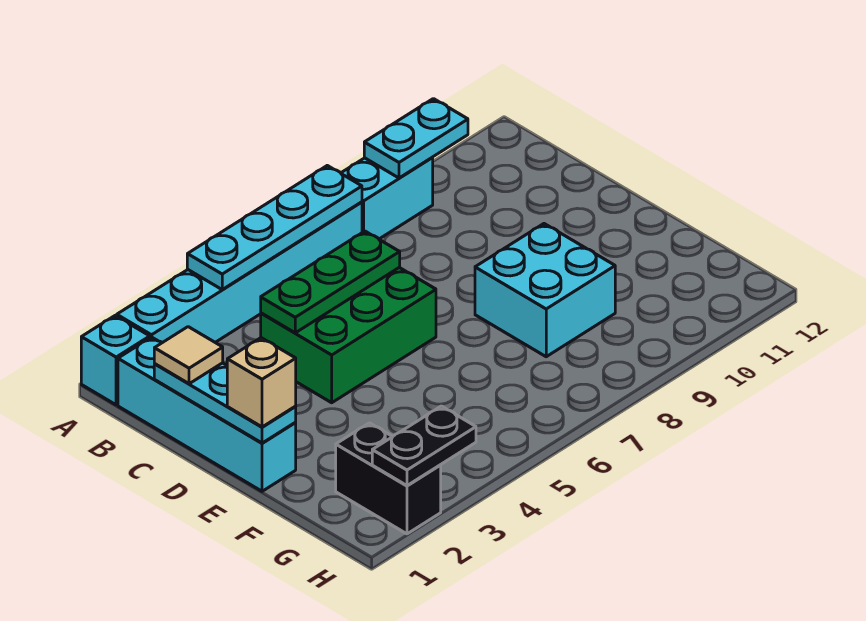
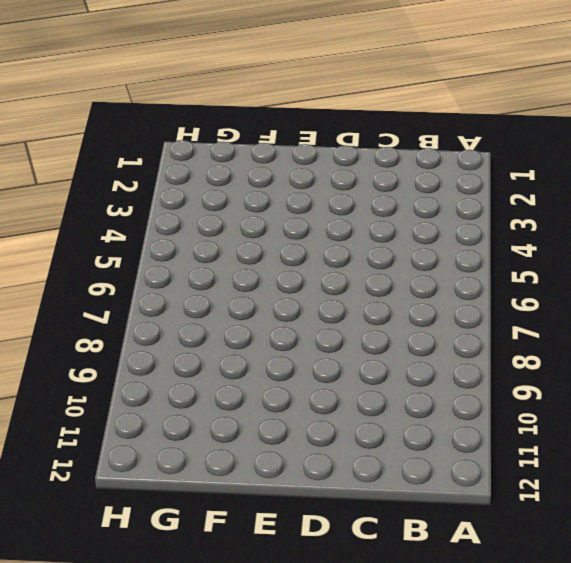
none -> cyan 1x1 brick [81,316,150,405]
none -> cyan 1x6 brick [117,202,362,343]
none -> cyan 1x2 brick [341,158,433,239]

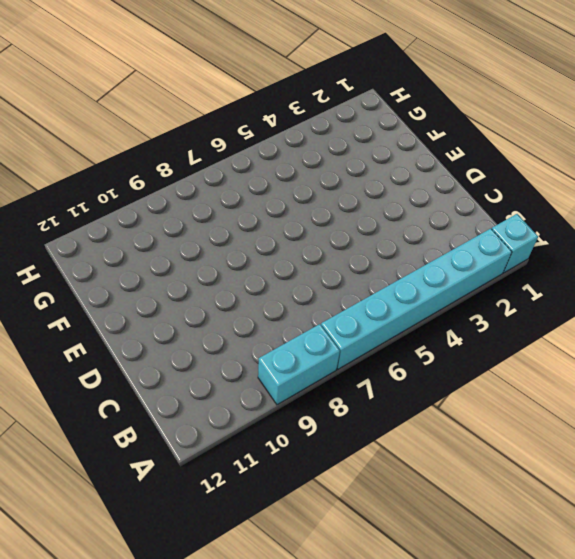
none -> cyan 1x4 brick [118,337,296,491]
none -> green 2x3 brick [261,267,436,403]
none -> cyan 2x2 brick [475,224,615,357]

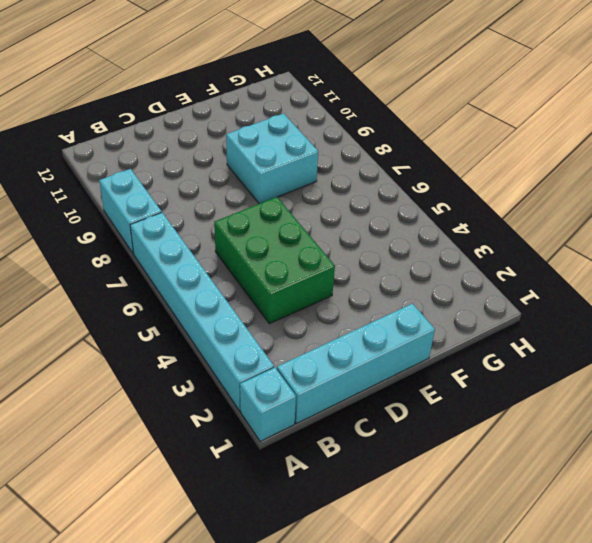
none -> black 1x2 brick [336,423,441,534]
none -> cyan 1x4 plate [187,166,362,289]
none -> cyan 1x2 plate [364,99,468,178]

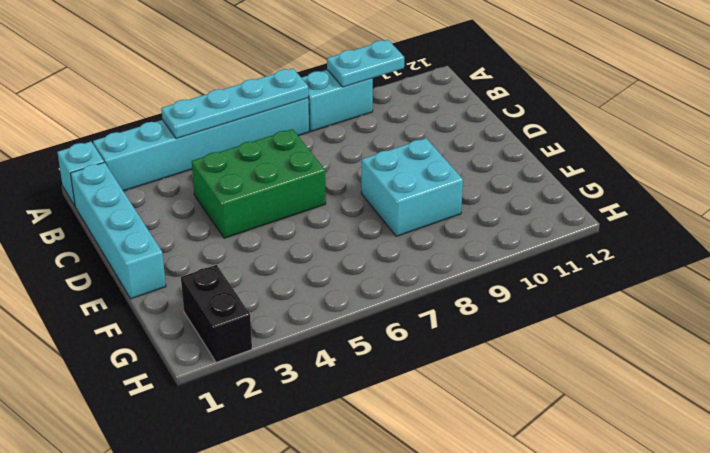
none -> cyan 1x3 plate [154,363,296,443]
none -> green 1x3 plate [261,231,400,333]
none -> black 1x2 plate [372,406,476,486]

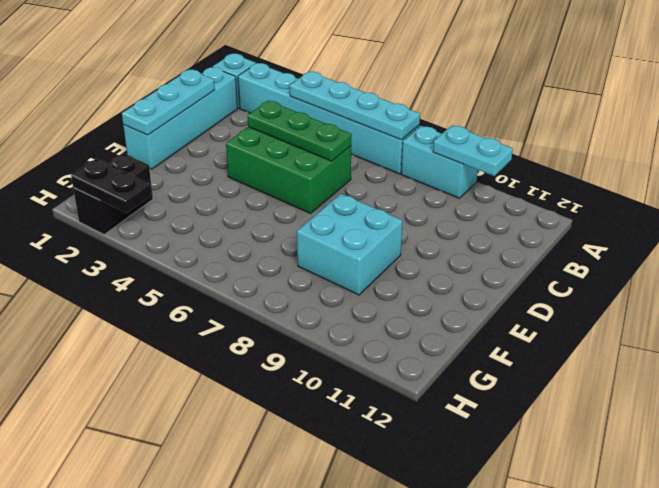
none -> tan 1x1 tile [154,327,223,384]
none -> tan 1x1 brick [227,338,296,427]

